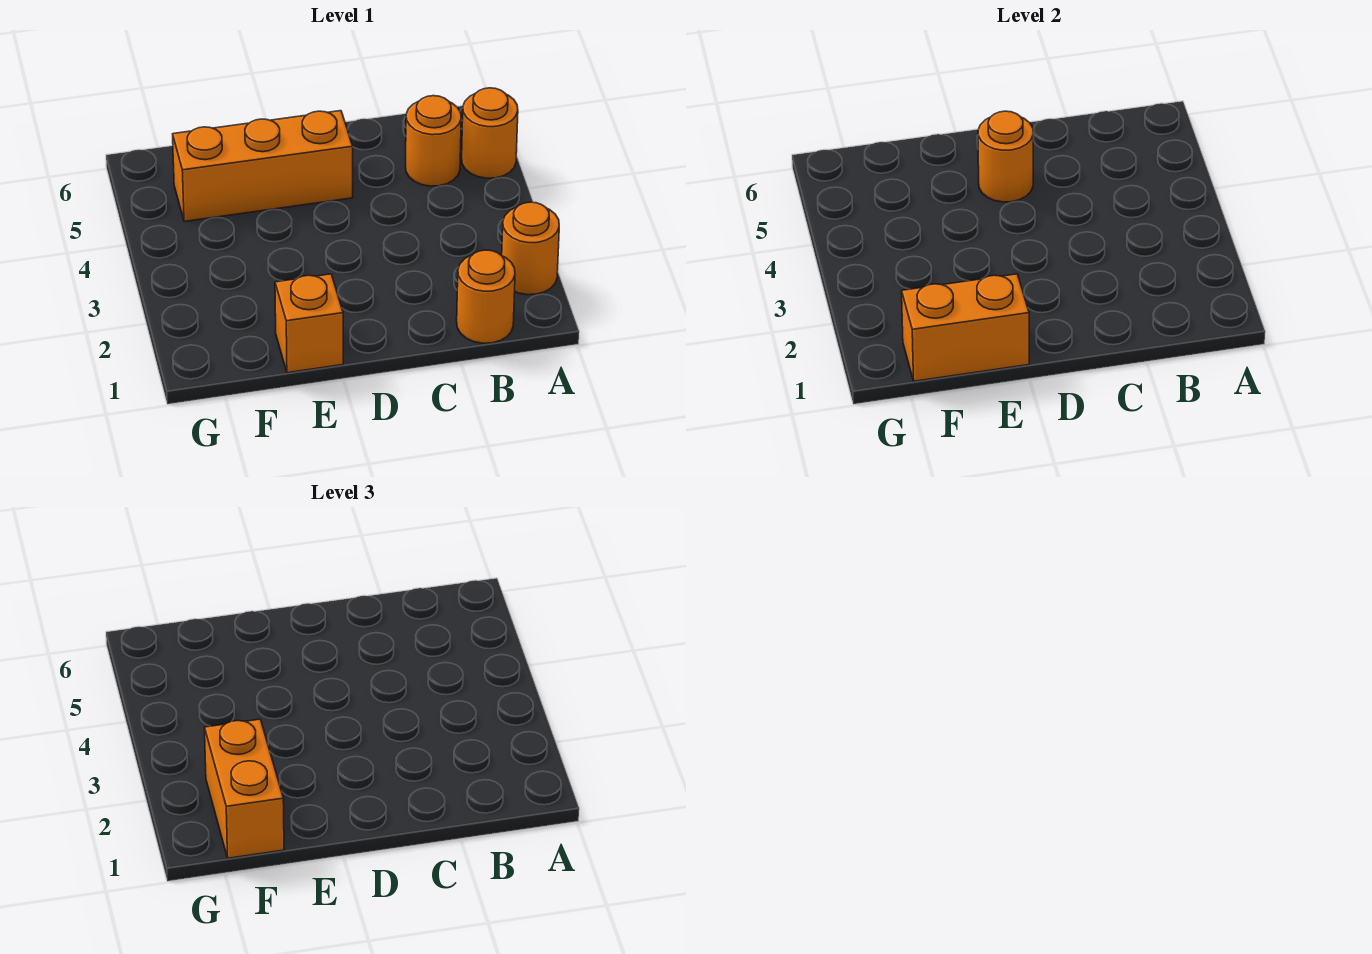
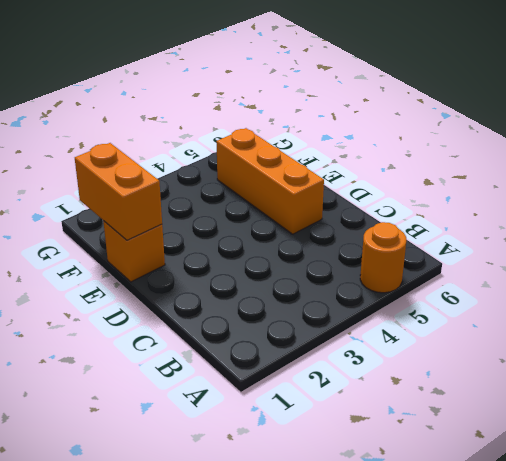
none -> orange 1x1 round brick [502,202,559,295]
none -> orange 1x1 round brick [457,250,515,343]

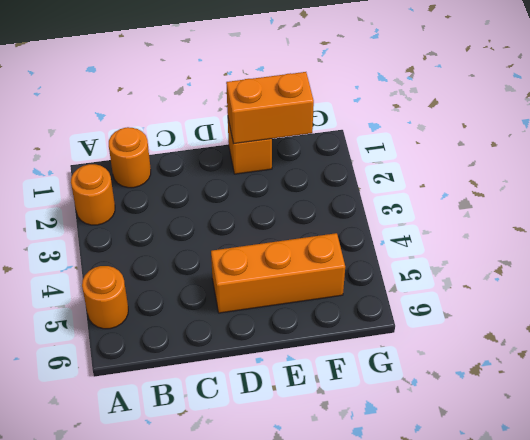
none -> orange 1x1 round brick [406,96,461,186]
none -> orange 1x1 round brick [978,111,1033,202]

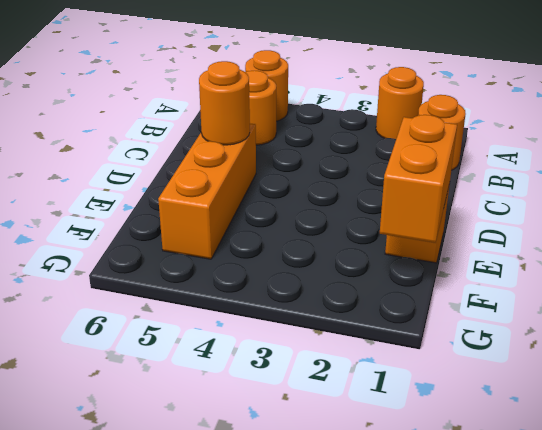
none -> orange 1x2 brick [205,719,284,858]

